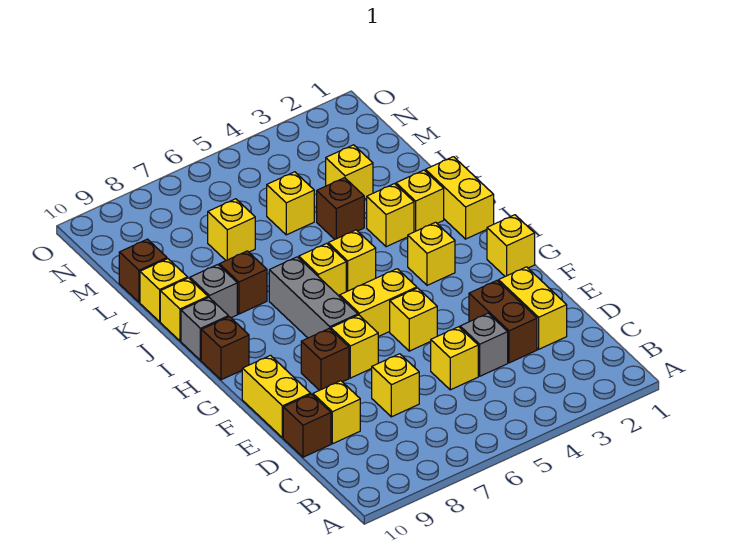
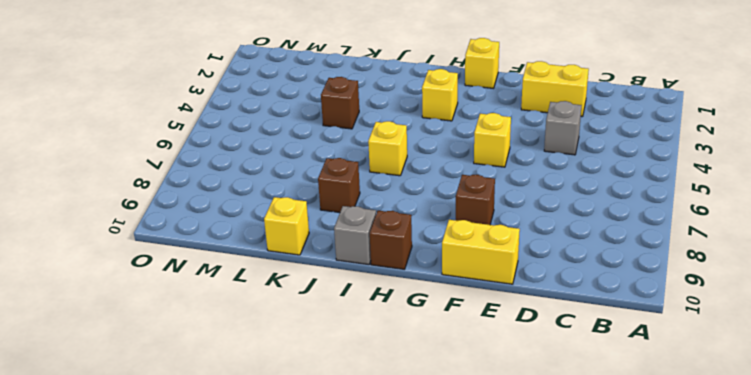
none -> brown 1x2 brick [469,281,537,363]
none -> yellow 1x1 brick [431,327,478,390]
none -> yellow 1x1 brick [372,354,419,417]
none -> yellow 1x1 brick [313,381,360,444]

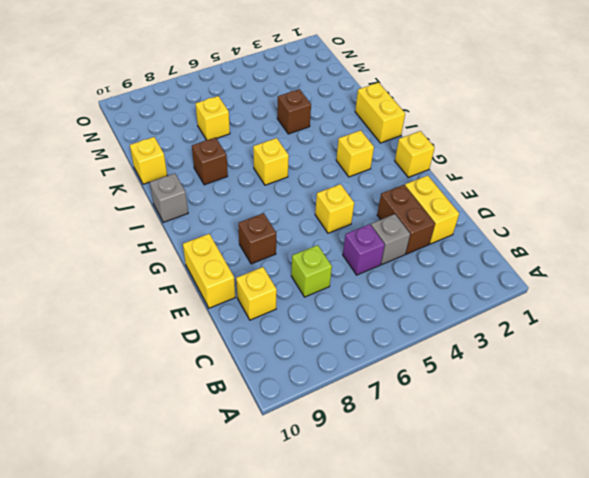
purple 1x1 brick [343,224,385,275] -> yellow 1x1 brick [431,327,478,390]
lime 1x1 brick [291,245,332,297] -> yellow 1x1 brick [372,354,419,417]
none -> brown 1x1 brick [283,394,331,457]
none -> yellow 1x1 brick [331,315,378,378]
none -> yellow 1x2 brick [340,269,417,337]
none -> grey 1x3 brick [269,257,358,338]

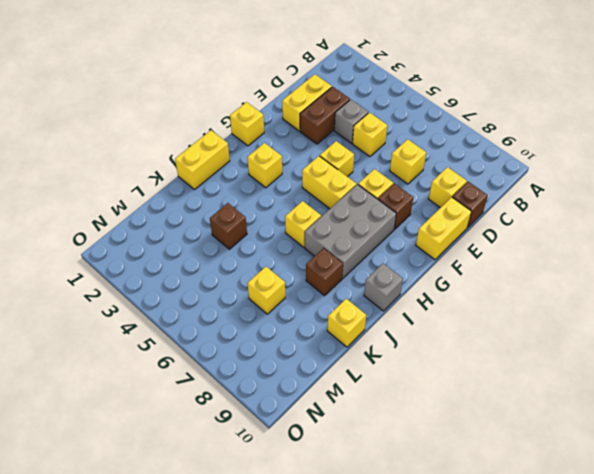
grey 2x3 brick [305,184,396,278] -> grey 1x3 brick [269,257,358,338]
none -> brown 1x1 brick [201,317,249,380]
none -> yellow 1x1 brick [328,230,376,292]
none -> yellow 1x1 brick [396,170,444,232]
none -> yellow 1x1 brick [367,184,414,247]

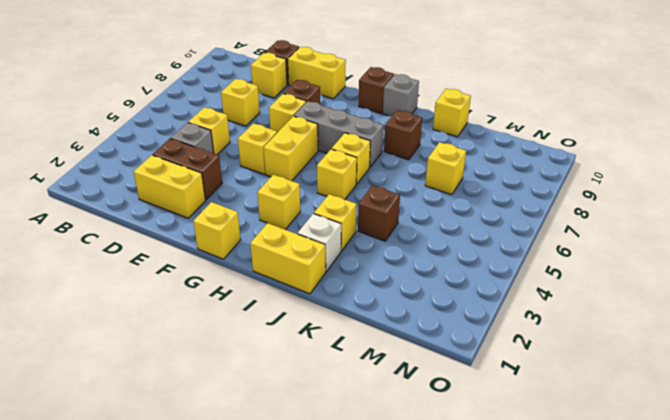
white 1x1 brick [298,214,341,272] -> yellow 1x1 brick [396,170,444,232]
none -> grey 1x1 brick [190,265,237,318]
none -> yellow 1x1 brick [160,278,208,341]
none -> yellow 1x1 brick [326,145,373,199]
none -> yellow 1x1 brick [267,172,314,235]

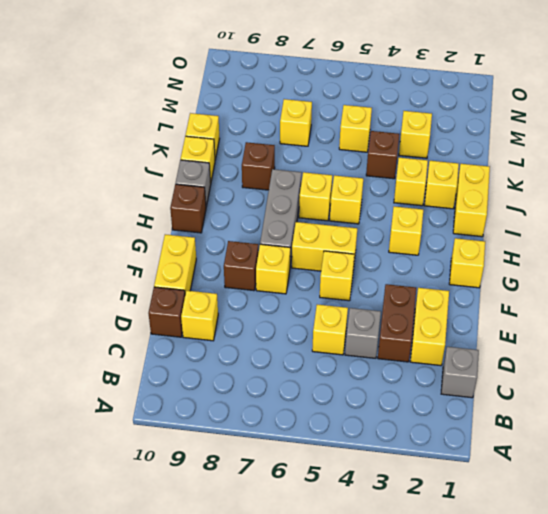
grey 1x1 brick [441,347,479,398] -> grey 1x1 brick moved to [190,265,237,318]
none -> yellow 1x1 brick [372,354,419,417]
none -> brown 1x1 brick [119,239,167,302]

